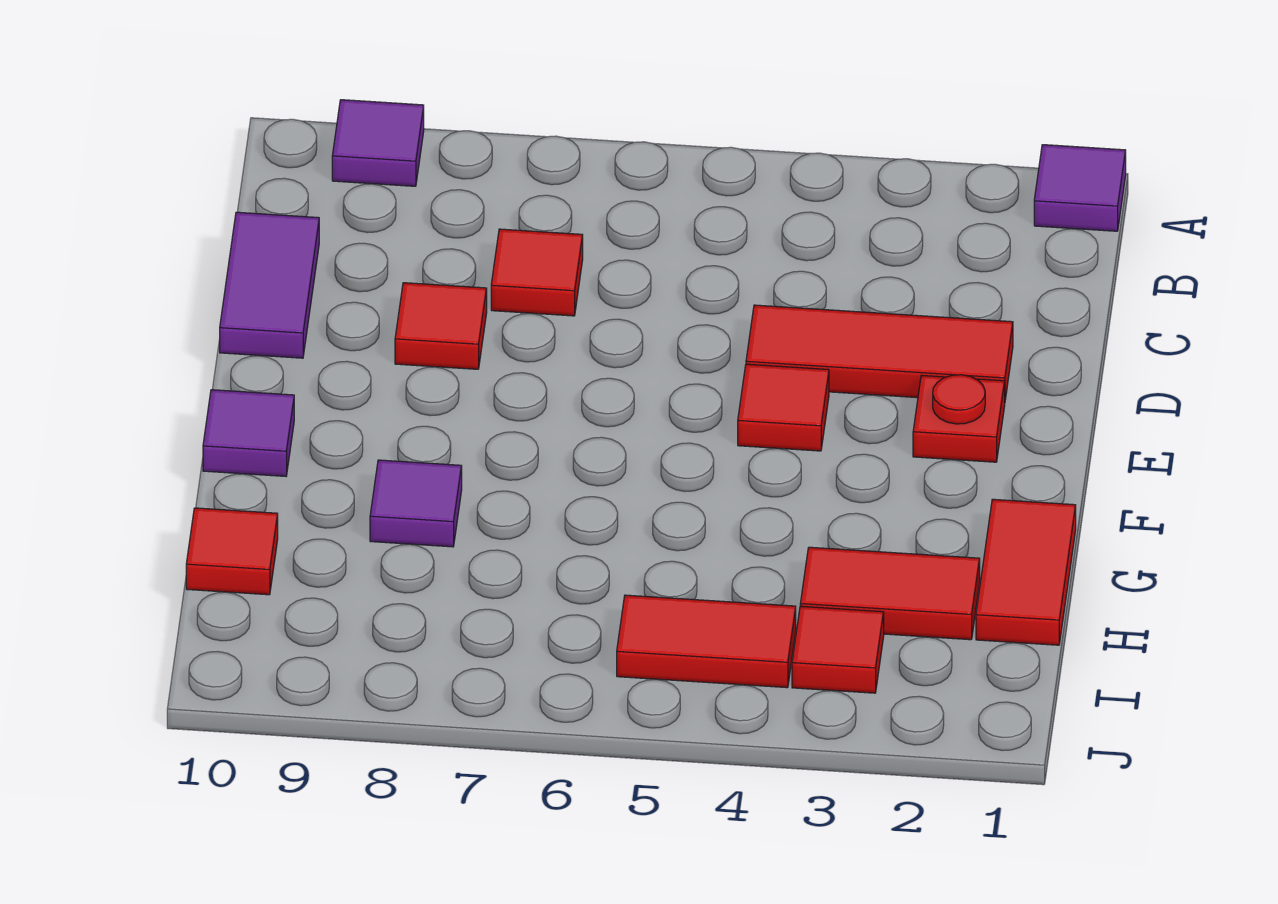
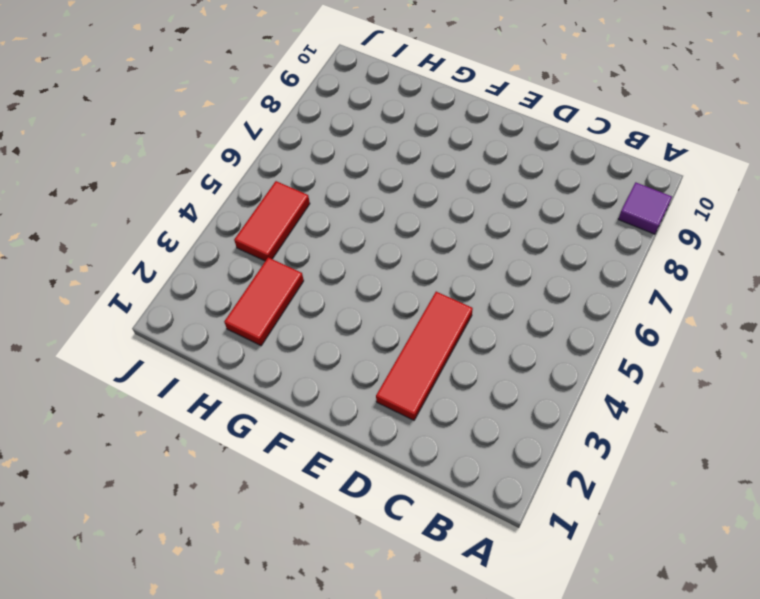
none -> purple 1x1 tile [1034,145,1126,231]
none -> red 1x1 tile [491,229,583,316]
none -> purple 1x2 tile [220,212,319,358]

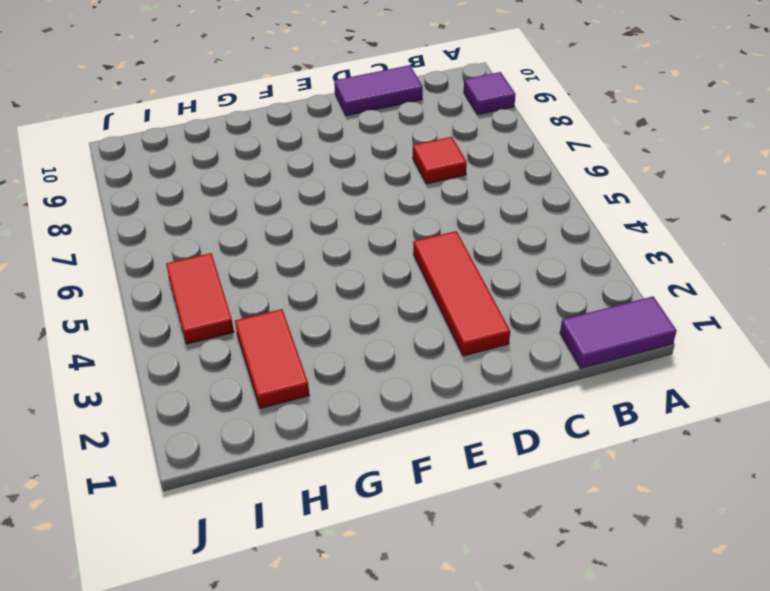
purple 1x2 tile [560,296,677,368] -> purple 1x1 tile [1034,145,1126,231]
none -> red 1x1 tile [395,283,487,369]
none -> red 1x1 plate [913,375,1005,462]
none -> red 1x1 tile [738,364,829,451]

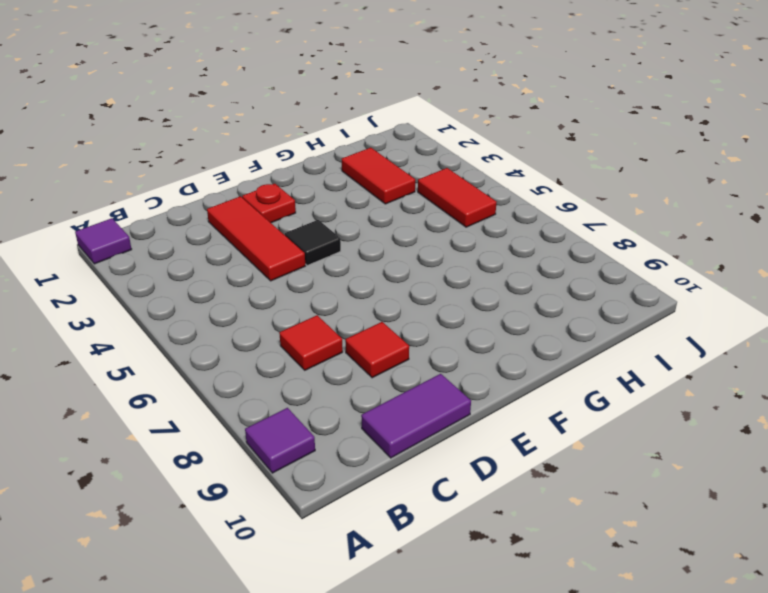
black 1x1 tile [285,220,341,265] -> red 1x1 tile [738,364,829,451]
none -> purple 1x1 tile [203,390,294,476]
none -> red 1x2 tile [976,499,1076,645]
none -> purple 1x1 tile [370,460,462,547]

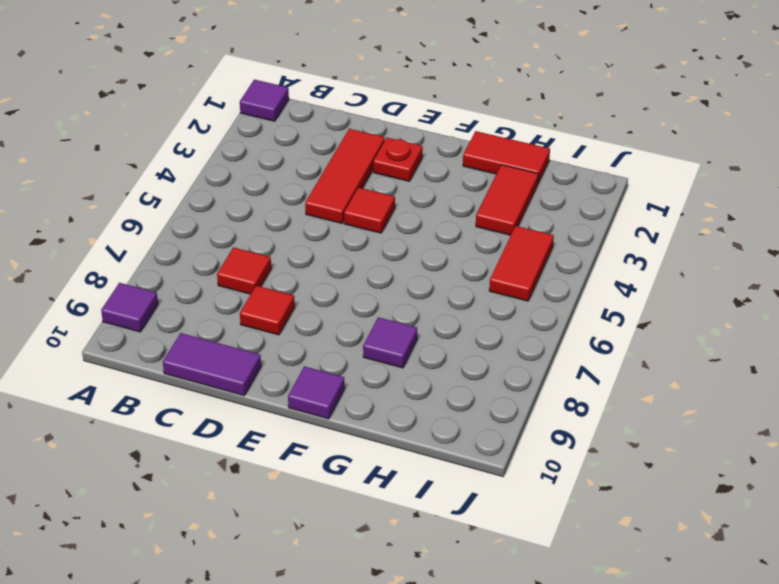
none -> red 1x1 tile [186,508,278,595]
none -> red 1x1 tile [792,606,884,693]

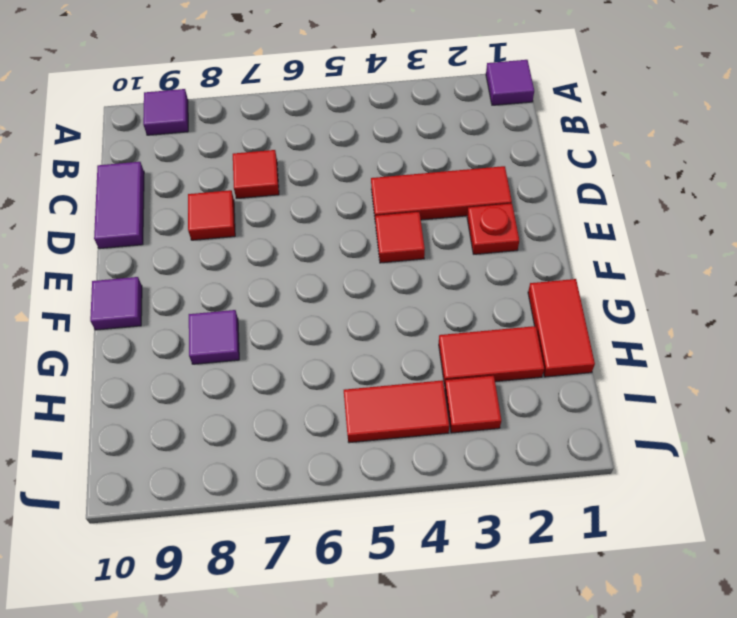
none -> red 1x1 tile [186,508,278,595]

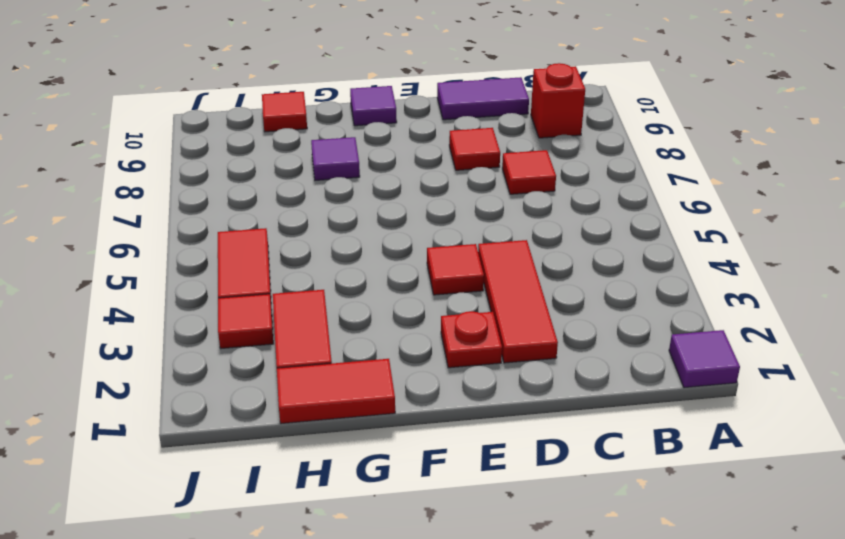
red 1x1 brick [531,63,585,138] -> none
none -> purple 1x1 tile [332,100,424,186]

